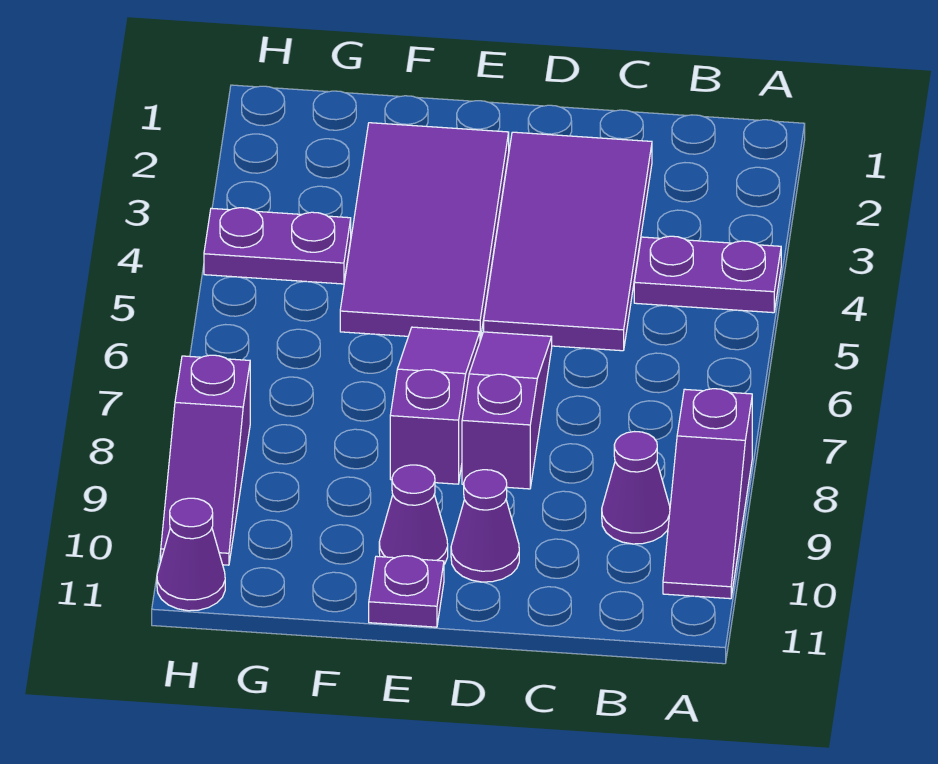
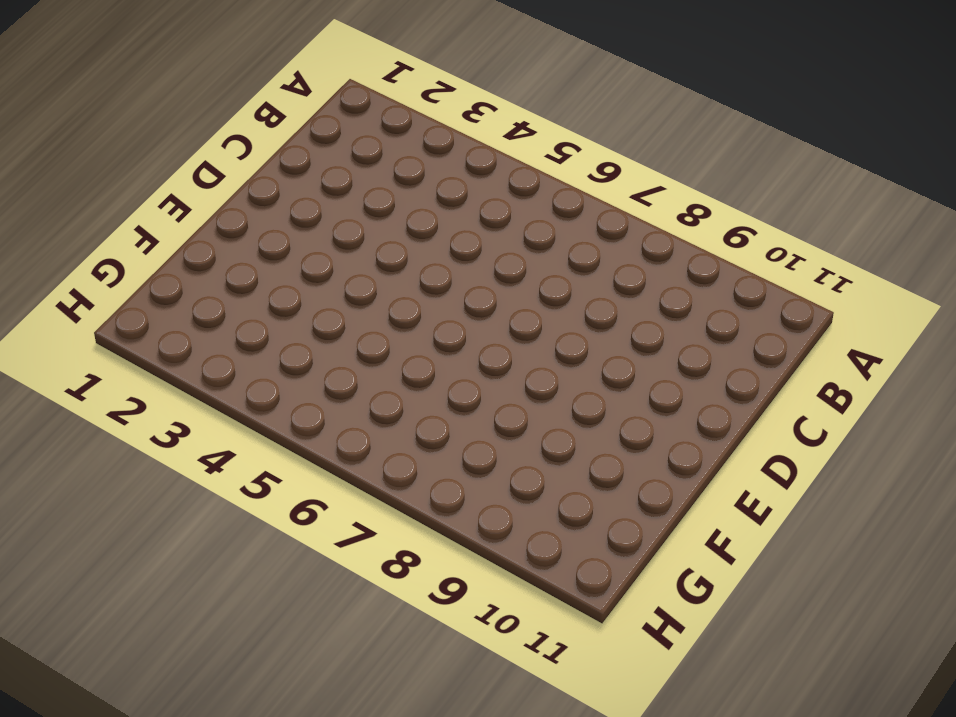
none -> purple 1x2 plate [634,236,781,313]
none -> purple 1x3 slope [663,389,752,599]
none -> purple 1x1 cone [602,432,670,544]

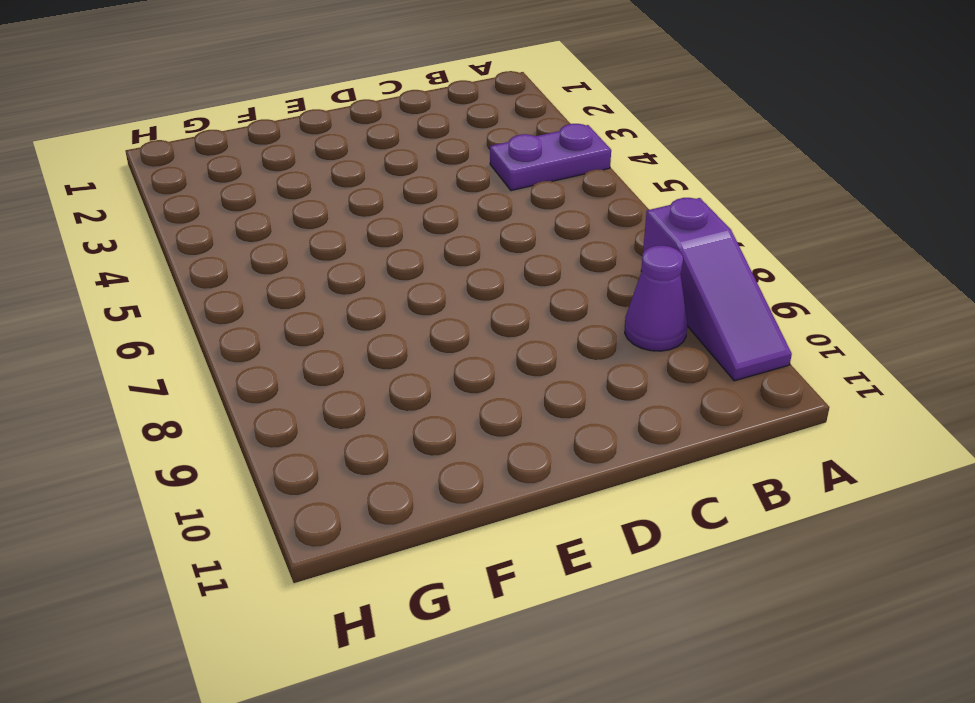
none -> purple 2x4 tile [484,132,652,351]
none -> purple 1x3 slope [462,332,552,489]
none -> purple 1x1 cone [451,470,519,582]

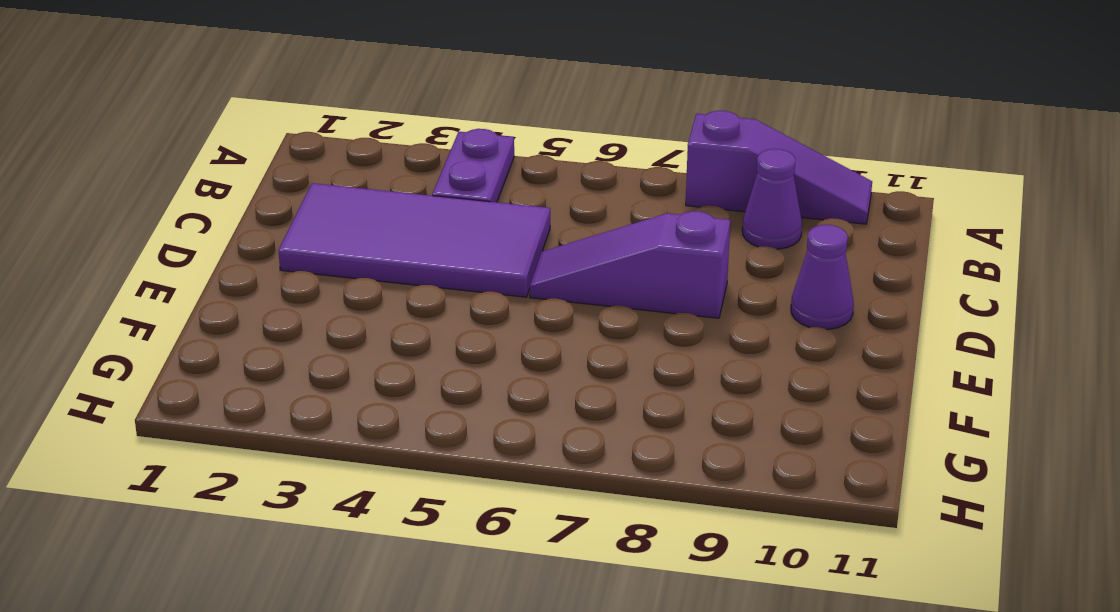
none -> purple 2x4 tile [340,123,509,339]
none -> purple 1x3 slope [390,327,480,484]
none -> purple 1x1 cone [379,465,448,564]

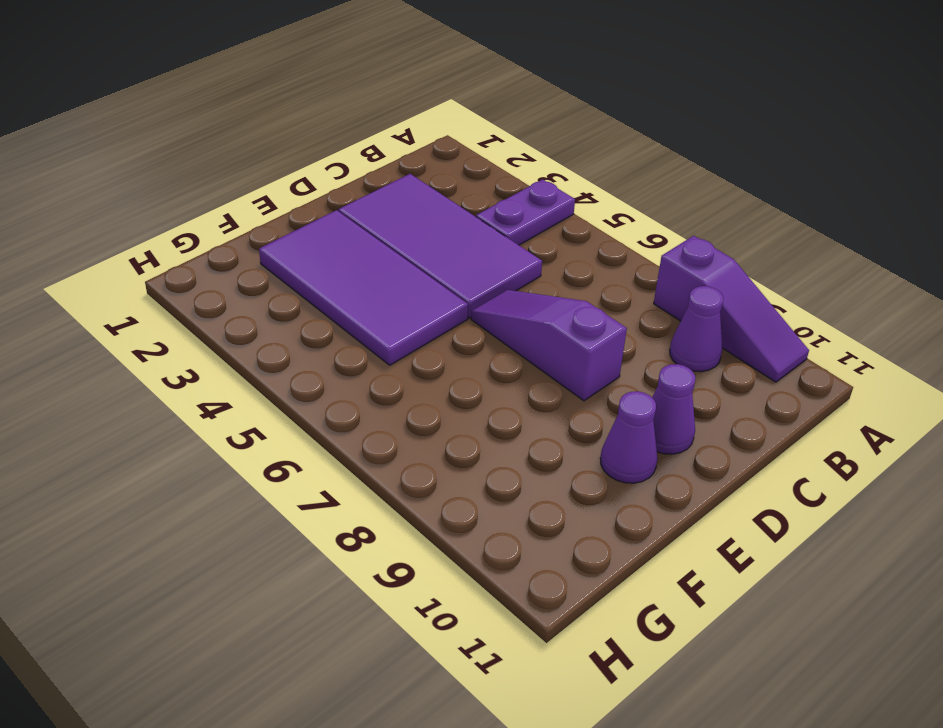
none -> purple 1x3 slope [390,327,480,484]
none -> purple 1x1 plate [369,556,444,627]
none -> purple 1x2 plate [204,208,351,284]

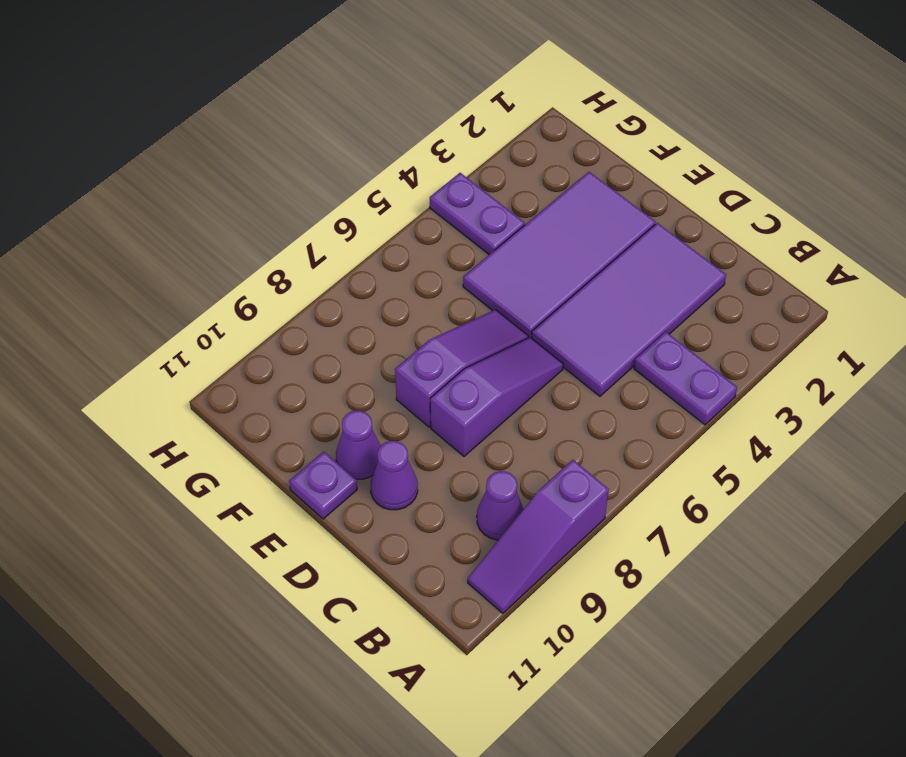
none -> purple 1x3 slope [161,355,250,565]
none -> purple 1x1 cone [157,498,225,611]

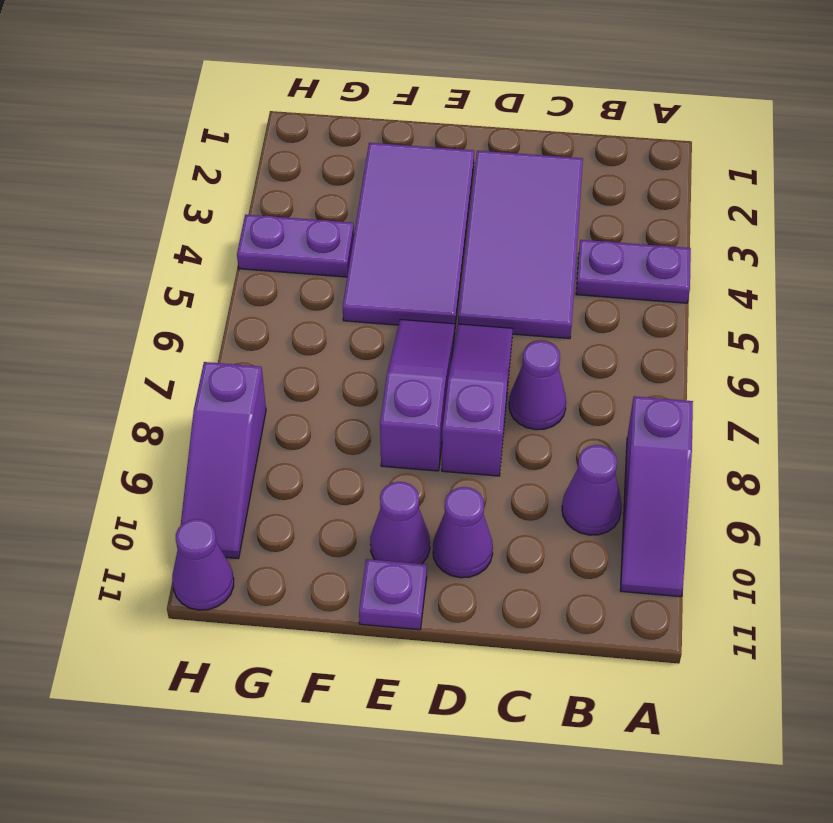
purple 1x1 cone [509,341,566,430] -> none

